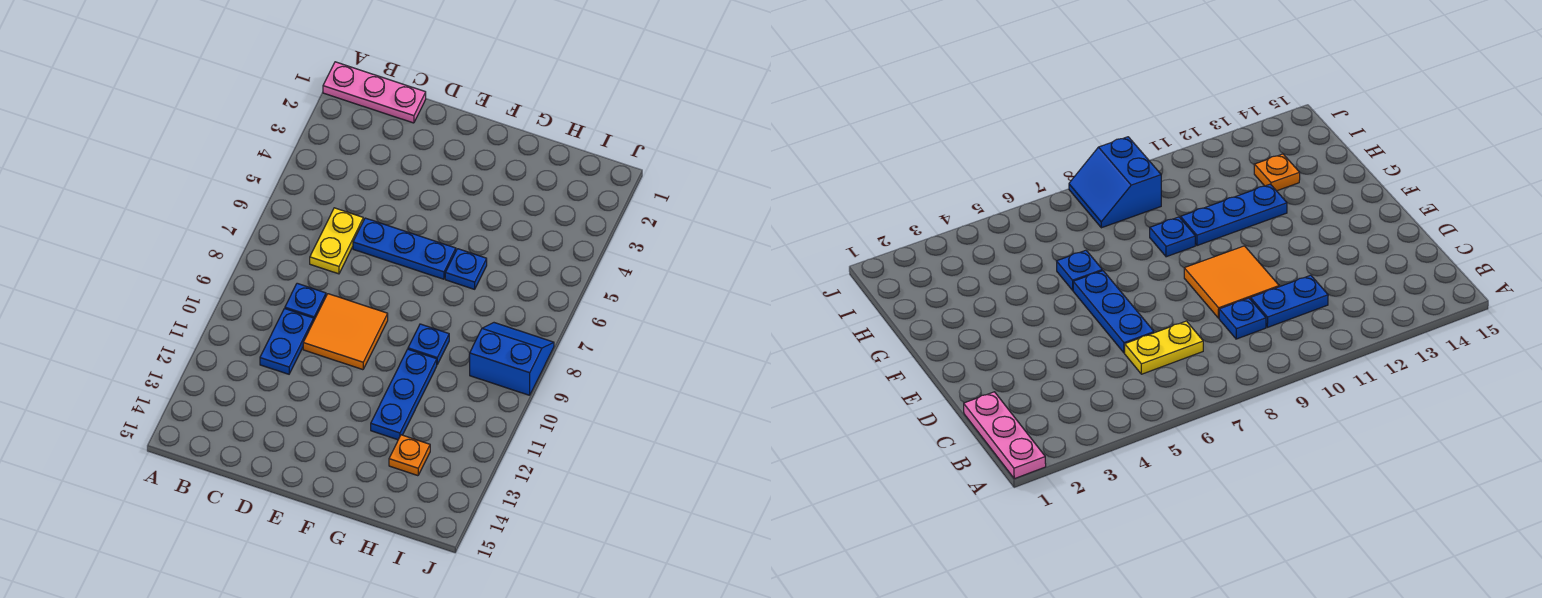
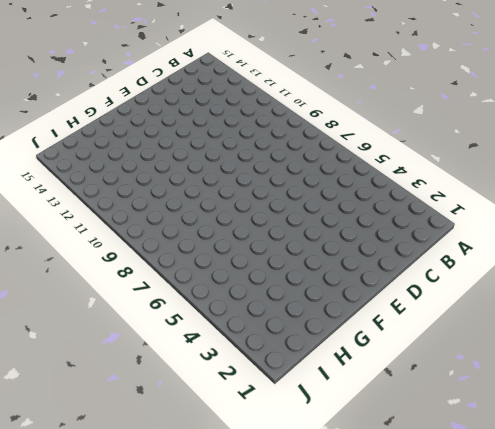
none -> pink 1x3 plate [323,62,426,123]
none -> yellow 1x2 plate [310,208,363,274]

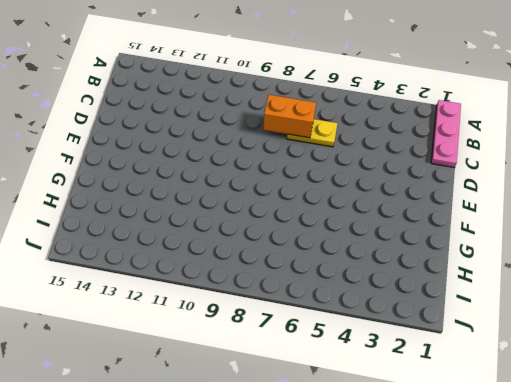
orange 1x2 brick [264,95,316,138] -> none
none -> blue 1x1 plate [285,283,326,319]
none -> blue 1x2 plate [260,309,314,374]

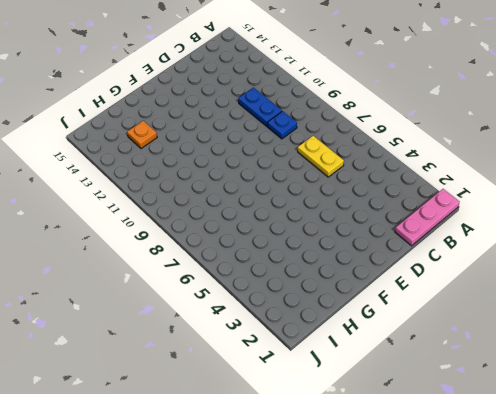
none -> blue 1x3 plate [353,218,456,279]
none -> orange 2x2 tile [303,294,388,370]

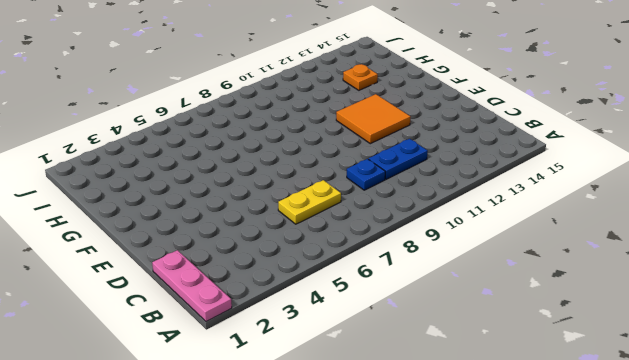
orange 2x2 tile [336,94,411,144] -> orange 2x2 tile moved to [303,294,388,370]
none -> blue 1x3 plate [353,218,456,279]
none -> blue 1x1 plate [445,249,487,289]

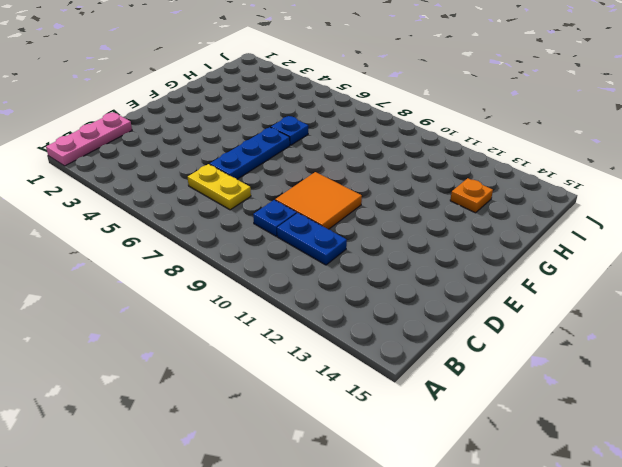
none -> blue 1x1 plate [408,324,449,364]
none -> blue 1x3 plate [371,349,437,440]

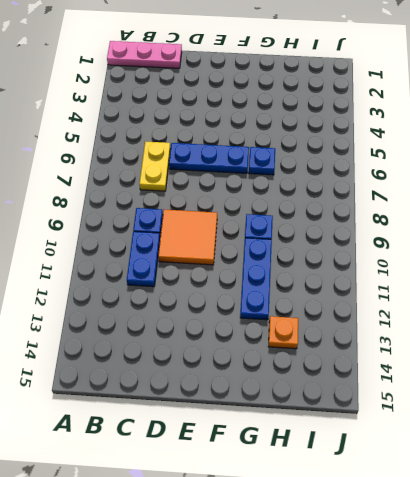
none -> blue 2x2 slope [470,323,554,395]

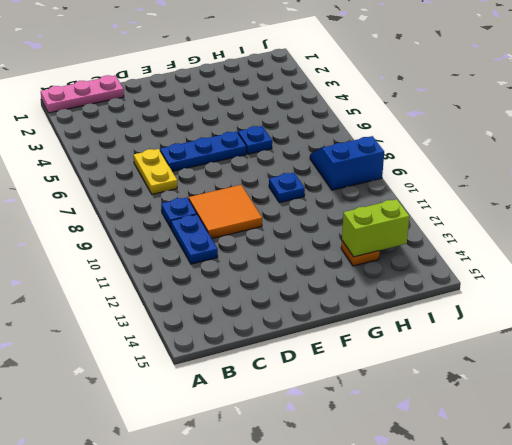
lime 1x2 brick [342,199,409,257] -> none
none -> blue 1x3 plate [371,349,437,440]

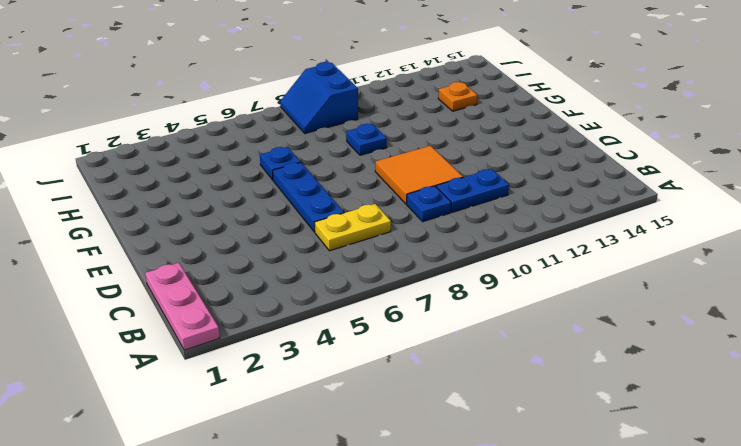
none -> blue 1x3 plate [371,349,437,440]

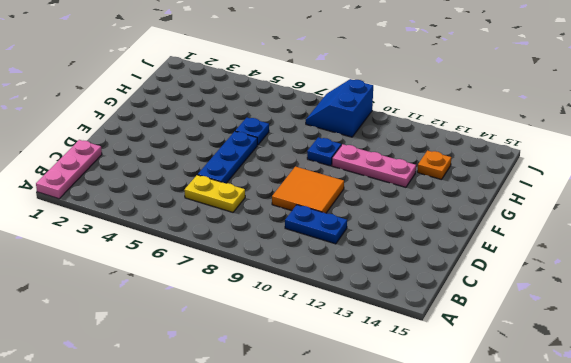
pink 1x3 plate [332,144,416,187] -> blue 1x3 plate [371,349,437,440]
none -> blue 1x1 plate [285,283,326,319]

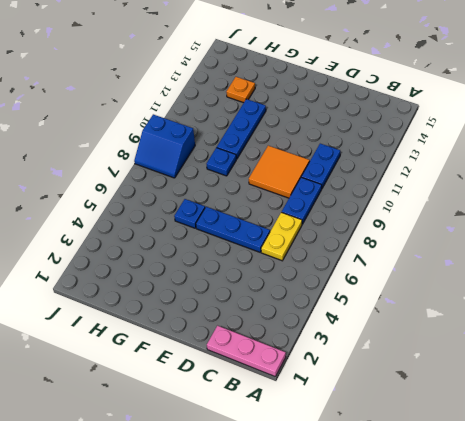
blue 1x2 plate [282,177,322,224] -> blue 1x1 plate [285,283,326,319]

